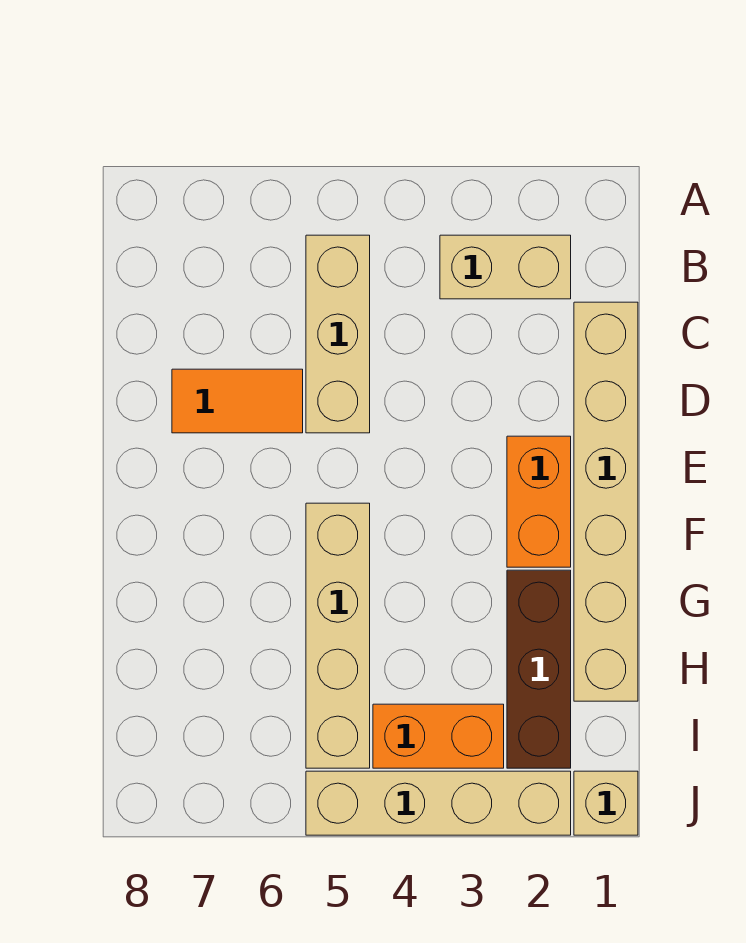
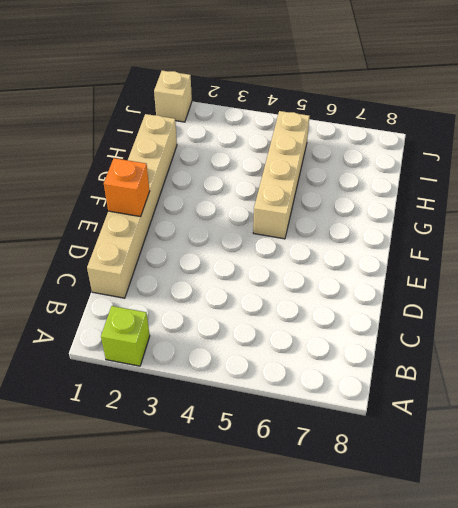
lime 1x1 brick [101,306,150,366] -> none
orange 1x1 brick [104,158,150,217] -> none
none -> tan 1x2 brick [440,235,571,299]
none -> tan 1x3 brick [306,235,370,433]

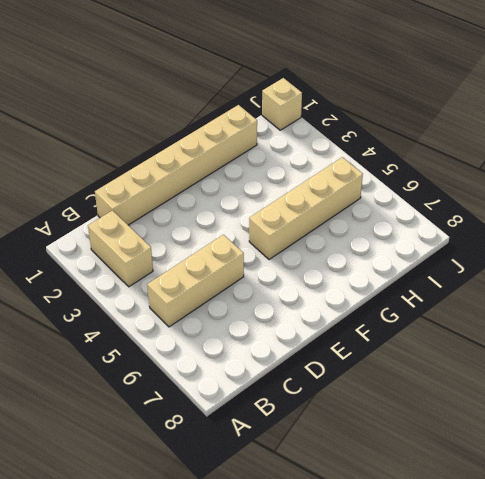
none -> orange 1x2 tile [172,369,303,433]
none -> orange 1x2 brick [507,436,571,567]

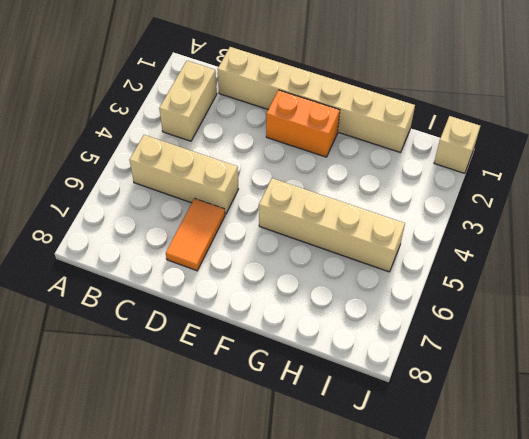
none -> brown 1x3 brick [507,570,571,768]
none -> orange 1x2 brick [373,704,504,768]

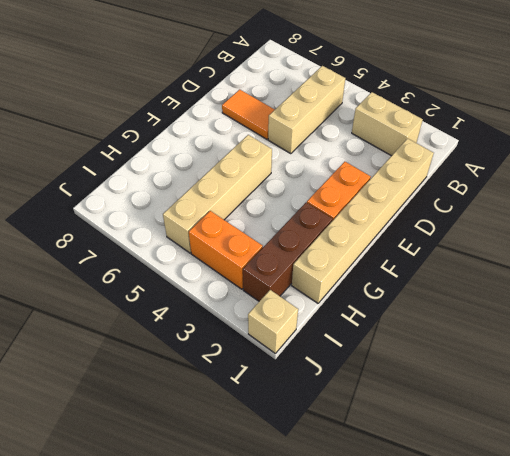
none -> tan 1x4 brick [306,771,571,835]

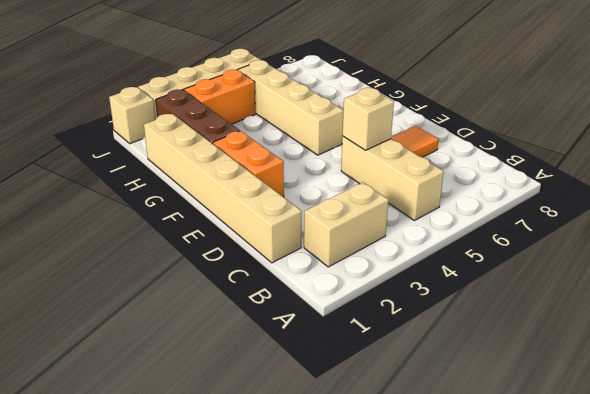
tan 1x1 brick [343,88,394,150] -> none

